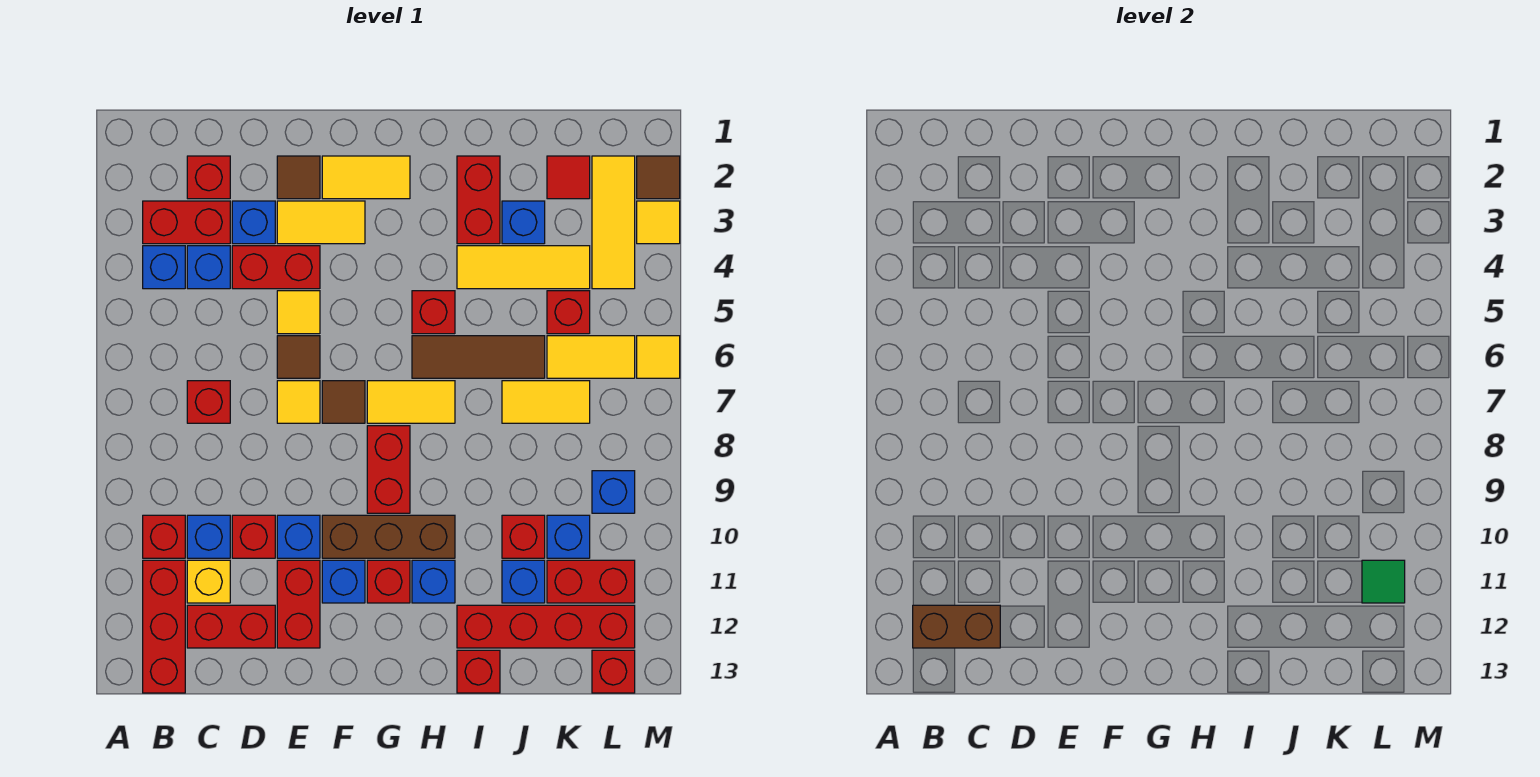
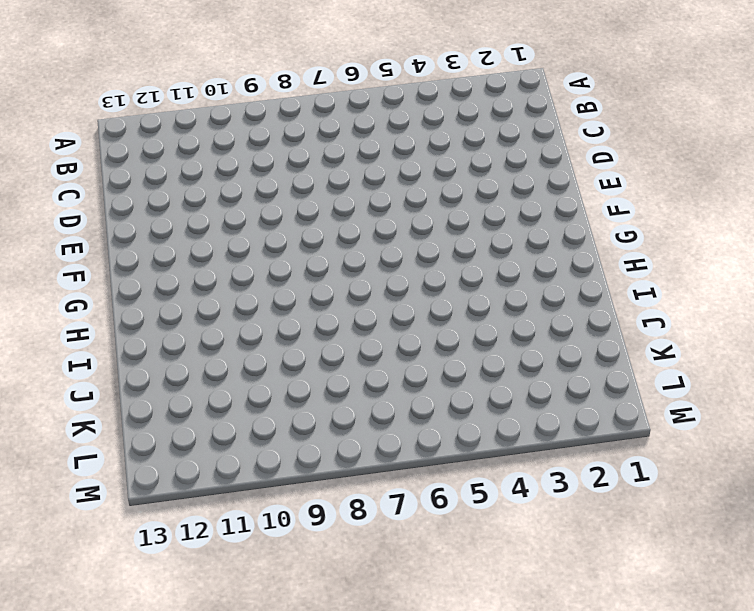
none -> red 1x2 brick [143,201,230,244]
none -> blue 1x1 brick [143,246,185,289]
none -> red 1x1 brick [143,515,185,558]
none -> red 1x3 brick [143,560,185,693]

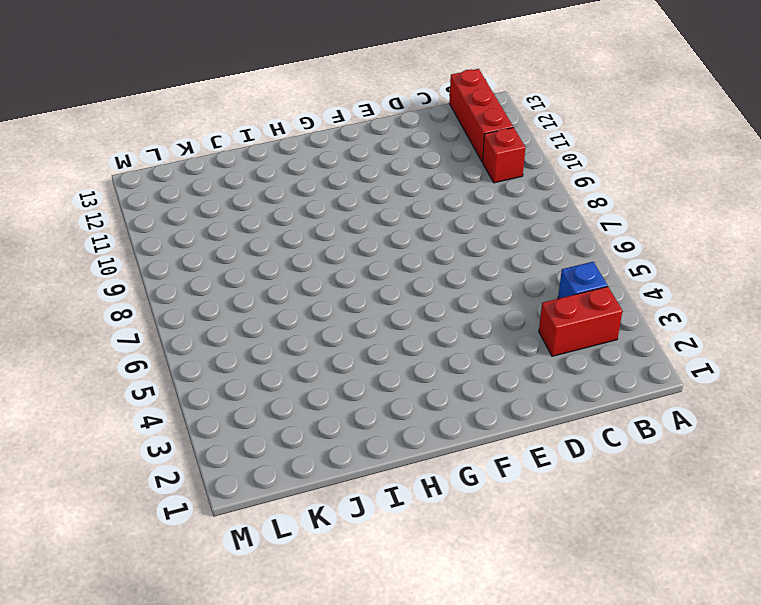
none -> red 1x1 brick [187,156,230,199]
none -> blue 1x1 brick [187,246,230,289]
none -> red 1x1 brick [187,381,230,423]
none -> blue 1x1 brick [187,515,230,558]

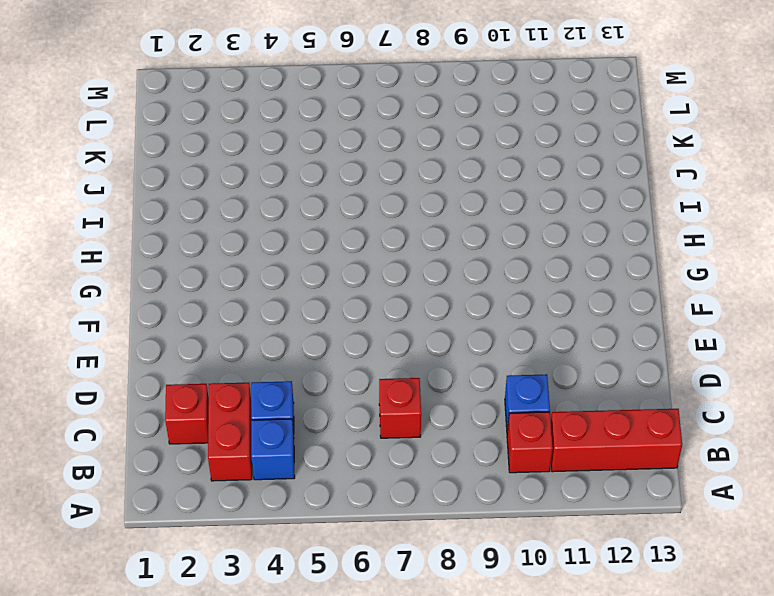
none -> yellow 1x1 brick [187,560,230,603]
none -> red 1x2 brick [187,605,275,648]
none -> blue 1x1 brick [232,201,275,244]
none -> red 1x2 brick [232,246,320,289]

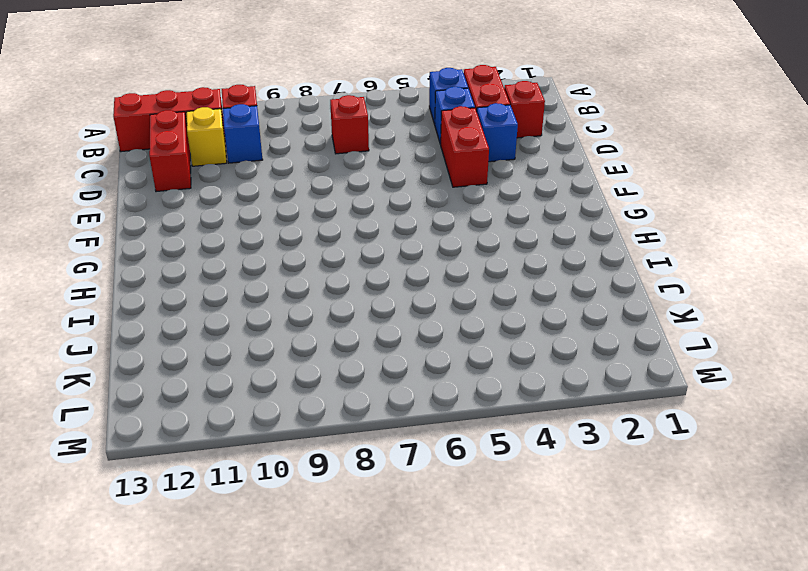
none -> red 1x1 brick [232,515,275,558]
none -> brown 1x1 tile [277,156,320,199]
none -> yellow 1x2 tile [277,201,365,244]
none -> yellow 1x1 tile [277,291,320,334]

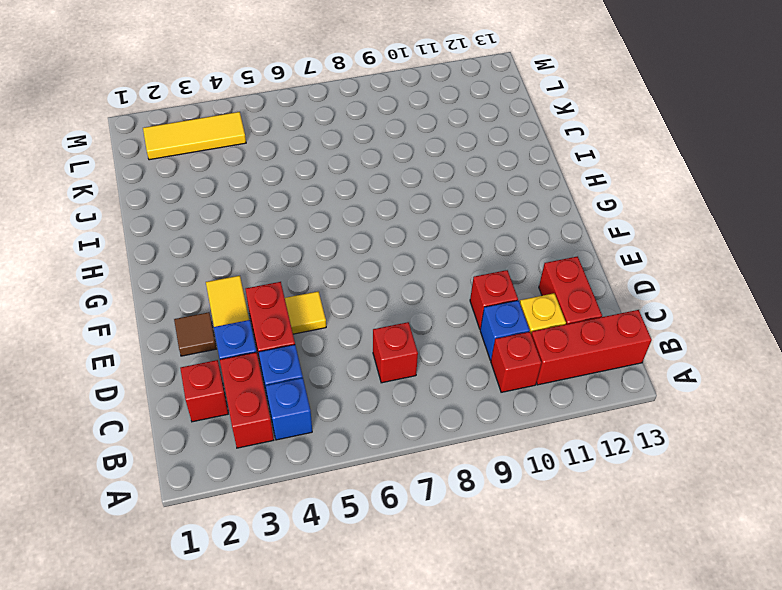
none -> brown 1x1 tile [277,336,320,378]
none -> yellow 1x1 tile [277,381,320,423]
none -> blue 1x1 brick [277,515,320,558]
none -> red 1x2 brick [277,560,320,648]

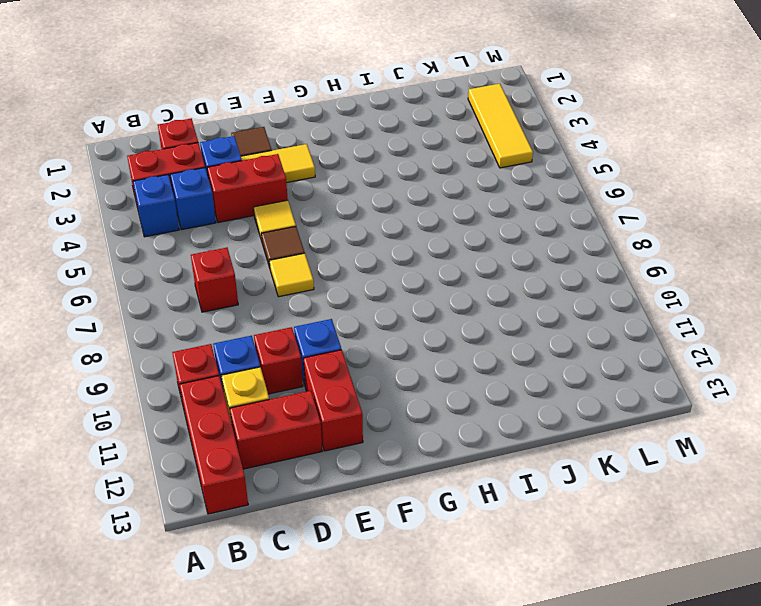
none -> yellow 1x2 tile [322,156,410,199]
none -> brown 1x1 tile [322,381,365,423]
none -> brown 1x3 brick [322,515,455,558]
none -> blue 1x1 brick [322,560,365,603]

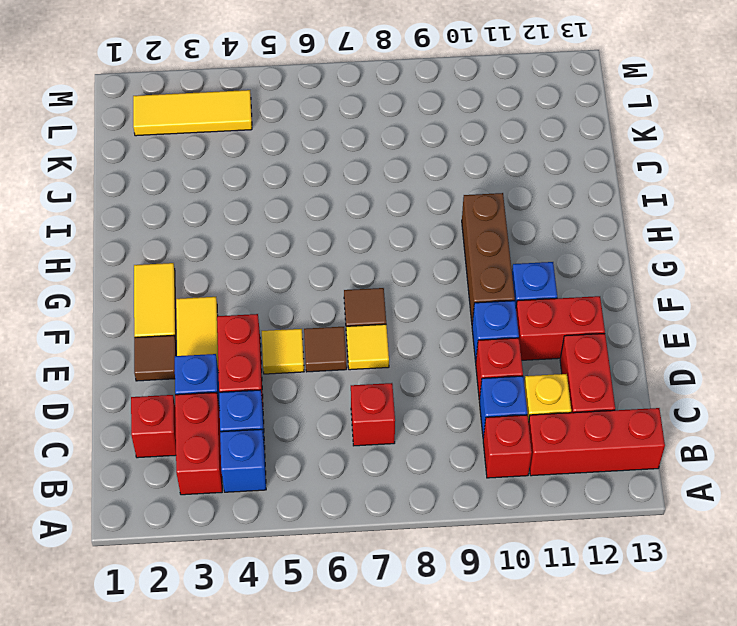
none -> yellow 1x2 tile [367,381,455,423]
none -> red 1x2 brick [367,426,410,513]
none -> red 1x1 brick [367,560,410,603]
none -> red 1x1 brick [412,291,455,334]

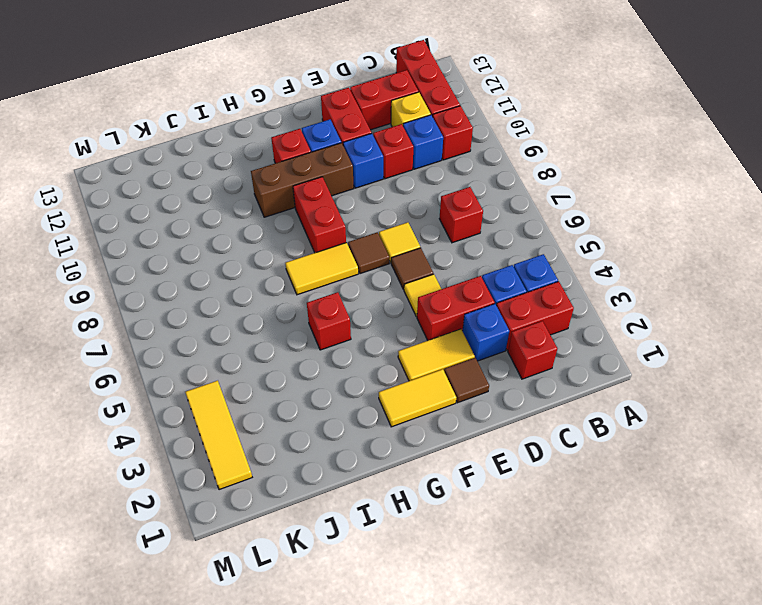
none -> brown 1x3 tile [412,336,545,378]
none -> blue 1x1 brick [412,560,455,603]
none -> red 1x2 brick [457,156,500,244]
none -> yellow 1x3 tile [457,246,590,289]

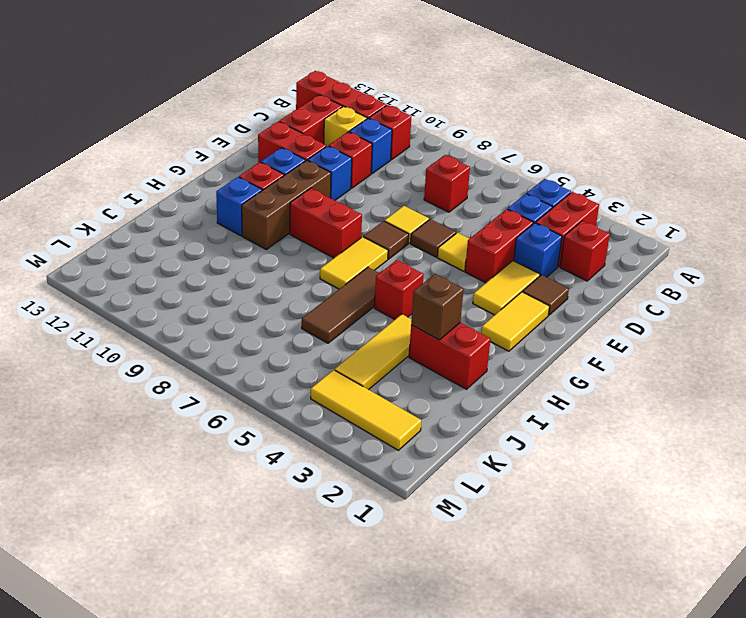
brown 1x1 brick [411,274,464,340] -> none
none -> red 1x4 brick [457,605,635,648]
none -> red 1x1 brick [457,650,500,693]
none -> blue 1x1 brick [502,201,545,244]
none -> yellow 1x2 tile [502,381,590,423]

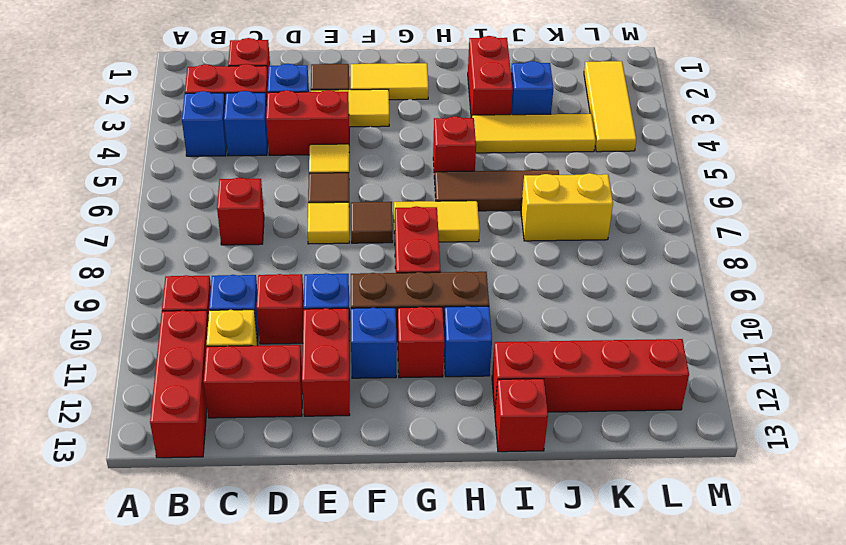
yellow 1x2 brick [521,173,613,241] -> yellow 1x2 tile [502,381,590,423]
none -> red 1x1 brick [502,515,545,558]
none -> blue 1x1 brick [502,560,545,603]
none -> red 1x1 tile [547,156,590,199]
none -> red 1x1 brick [547,291,590,334]

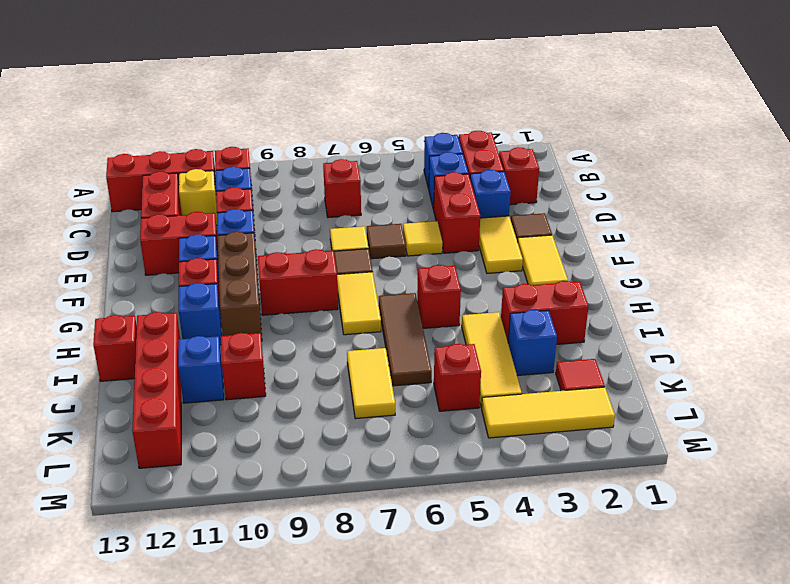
none -> yellow 1x2 tile [547,336,635,378]
none -> blue 1x1 brick [547,515,590,558]
none -> red 1x2 brick [547,560,635,603]
none -> blue 1x1 brick [592,471,635,513]

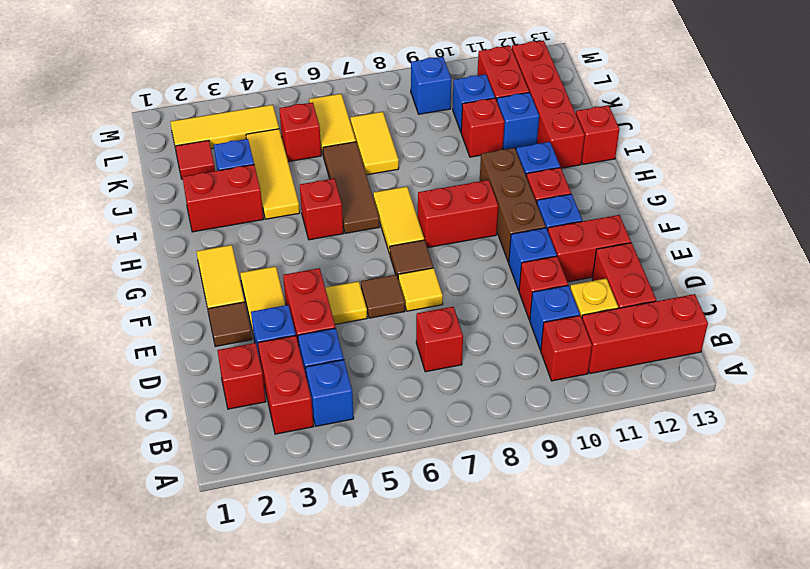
none -> red 1x1 brick [592,650,635,693]
none -> brown 1x1 tile [637,156,680,199]
none -> yellow 1x1 tile [637,201,680,244]
none -> yellow 1x1 tile [637,336,680,378]

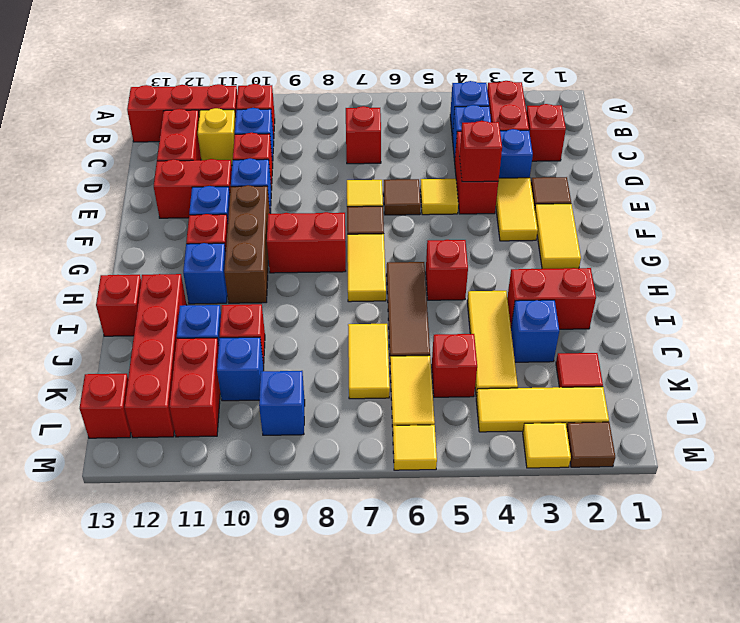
red 1x1 brick [459,121,502,182] -> none
none -> brown 1x2 brick [913,605,1000,648]
none -> green 1x1 tile [1362,560,1405,603]

